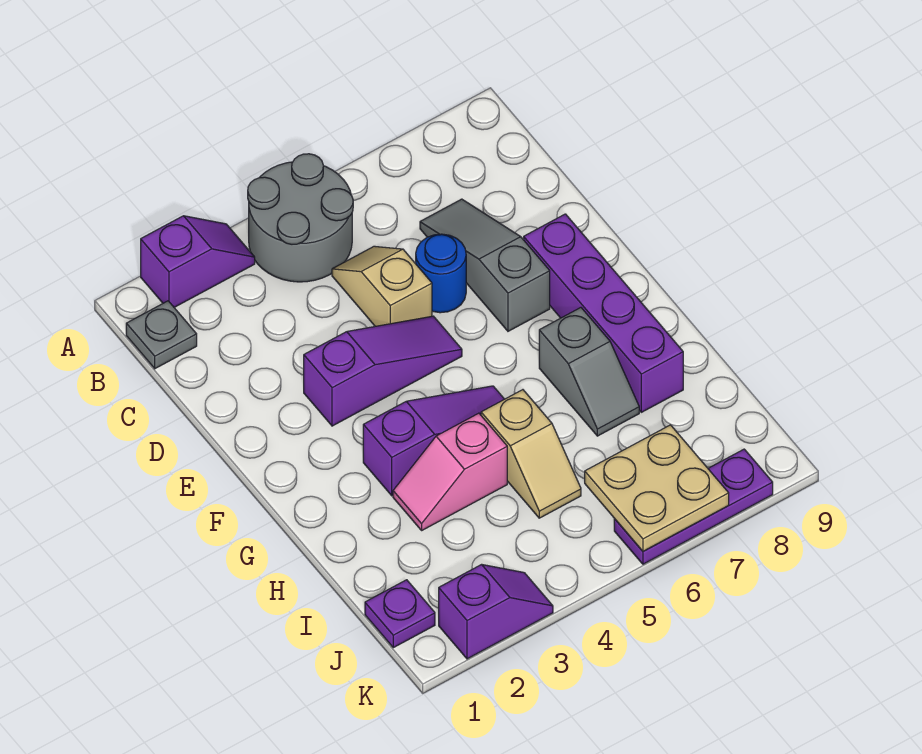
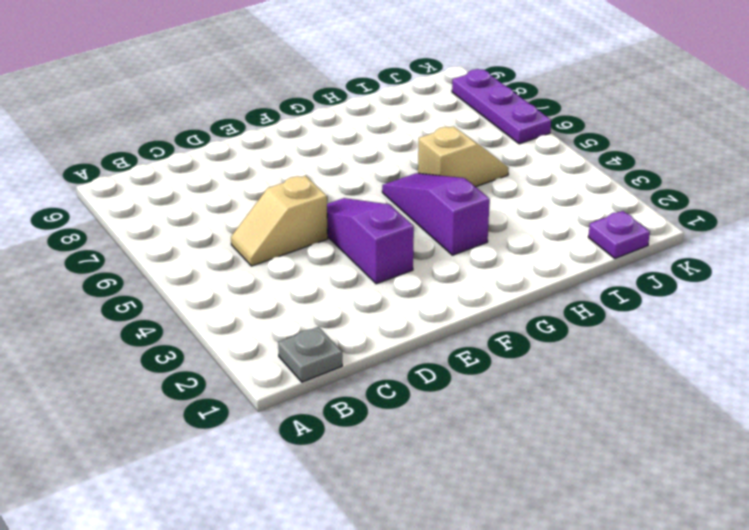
none -> purple 1x2 slope [141,216,255,307]
none -> grey 2x2 round brick [248,154,353,282]
none -> grey 1x3 slope [420,199,550,331]

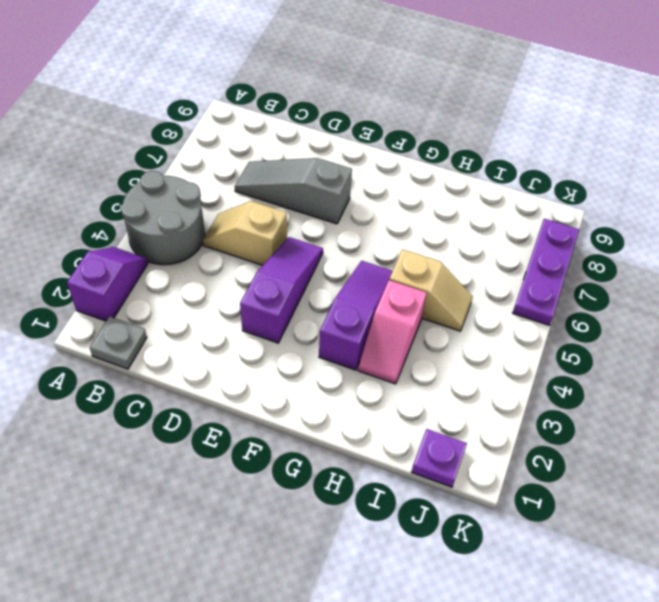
none -> blue 1x1 round brick [415,234,466,313]
none -> purple 1x4 brick [524,214,683,412]
none -> grey 1x2 slope [539,308,639,436]

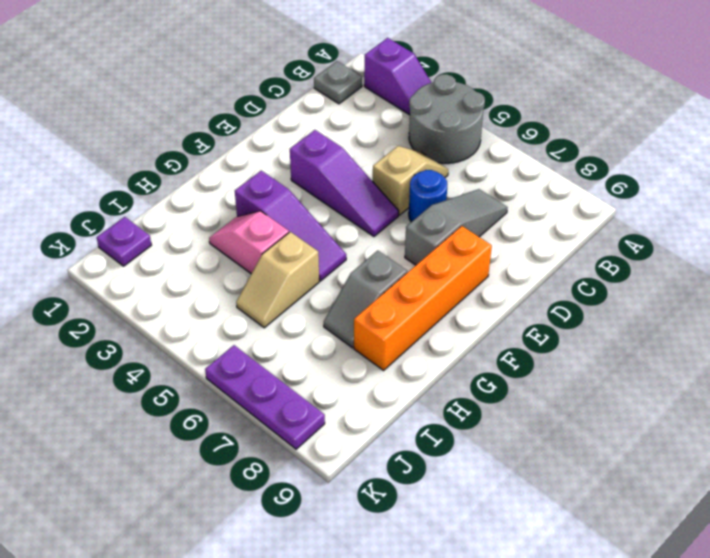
orange 1x4 brick [354,226,492,370] -> purple 1x4 brick [524,214,683,412]
none -> purple 1x2 slope [439,564,553,659]
none -> tan 2x2 plate [585,425,729,551]

